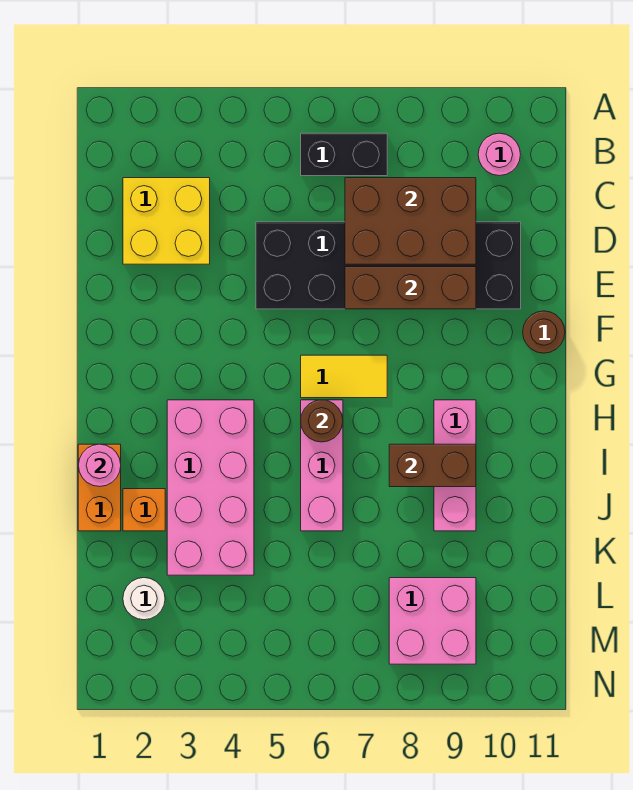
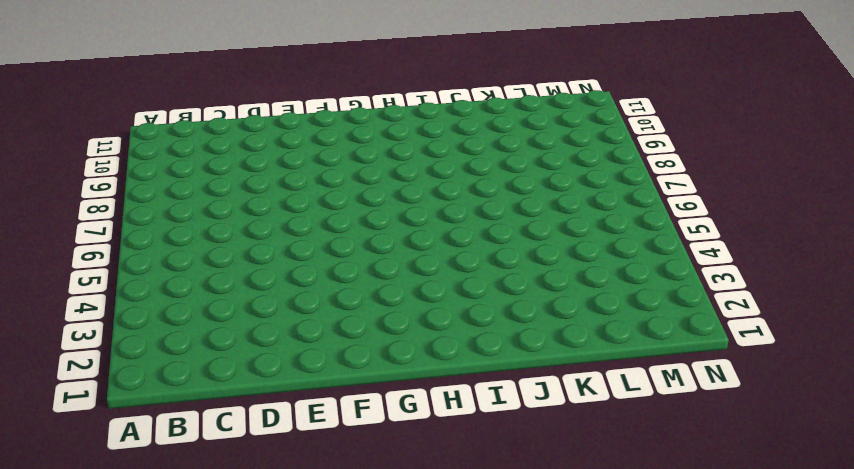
none -> black 1x2 brick [301,133,387,176]
none -> pink 1x1 round brick [478,133,521,176]
none -> yellow 2x2 brick [123,178,210,264]

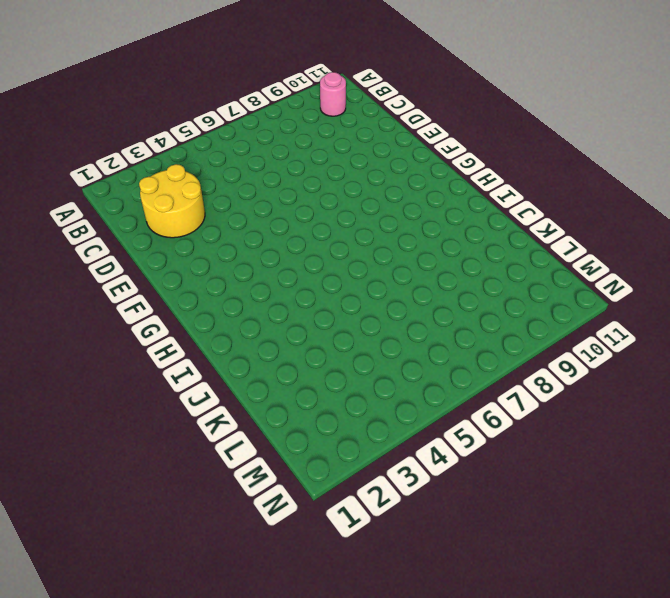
yellow 2x2 round brick [139,164,205,238] -> yellow 2x2 brick [123,178,210,264]
none -> black 1x2 brick [301,133,387,176]
none -> black 2x6 brick [256,222,521,309]
none -> brown 1x1 round brick [523,311,565,353]

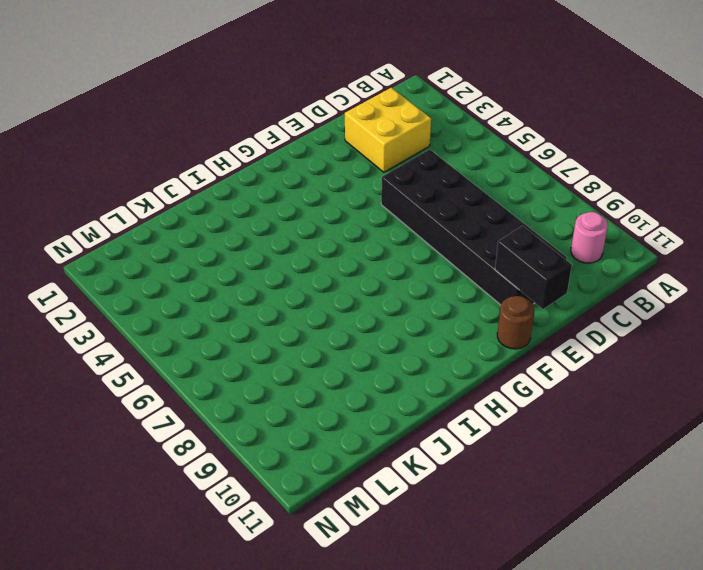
black 1x2 brick [495,226,572,309] -> black 1x2 brick moved to [301,133,387,176]
none -> yellow 1x2 tile [301,355,387,398]
none -> pink 2x4 brick [167,400,254,575]
none -> pink 1x3 brick [301,400,343,531]

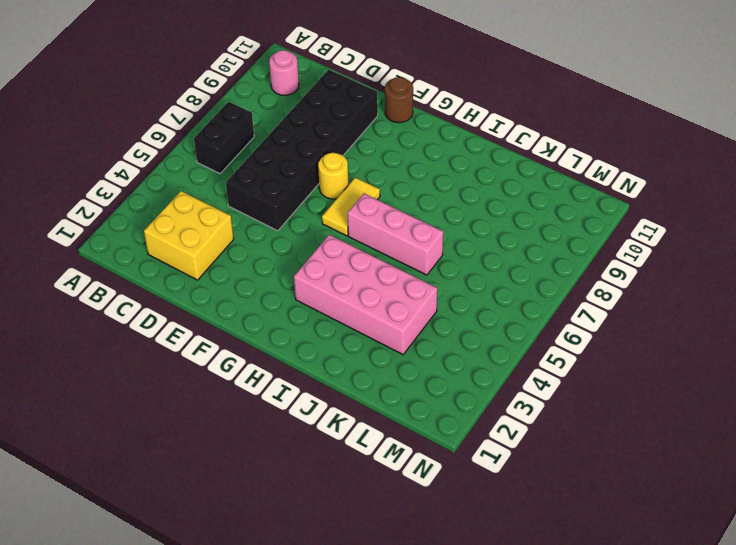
yellow 1x1 round brick [318,153,348,199] -> none
none -> pink 1x3 brick [434,400,476,531]
none -> orange 1x2 brick [78,444,121,531]
none -> orange 1x1 brick [123,489,165,531]

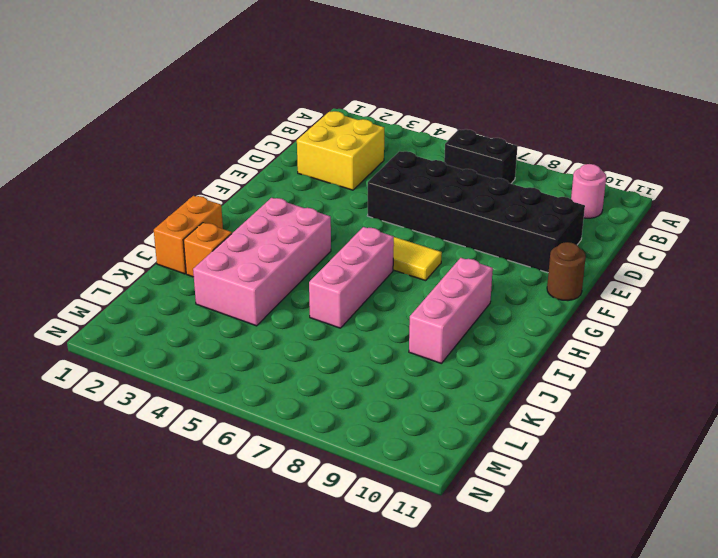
none -> white 1x1 round brick [123,578,165,620]
none -> pink 2x2 brick [389,578,476,664]
none -> brown 2x3 brick [345,178,476,264]

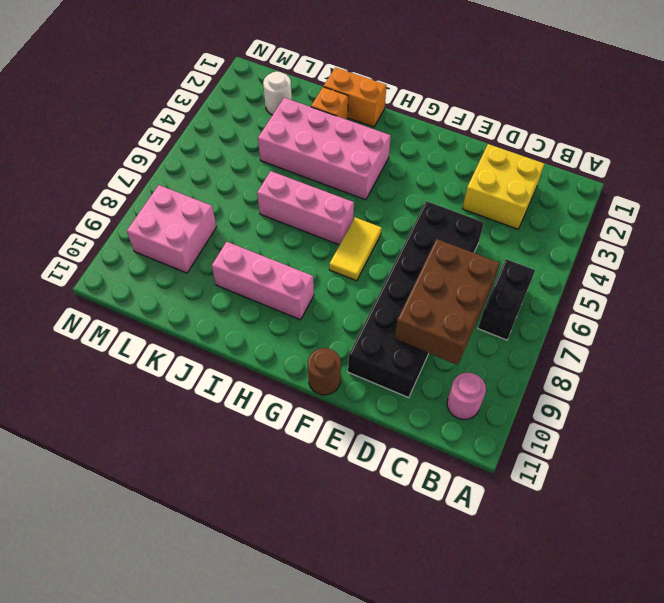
none -> brown 1x3 brick [345,267,476,309]
none -> brown 1x1 round brick [301,400,343,442]
none -> pink 1x1 round brick [78,444,121,487]

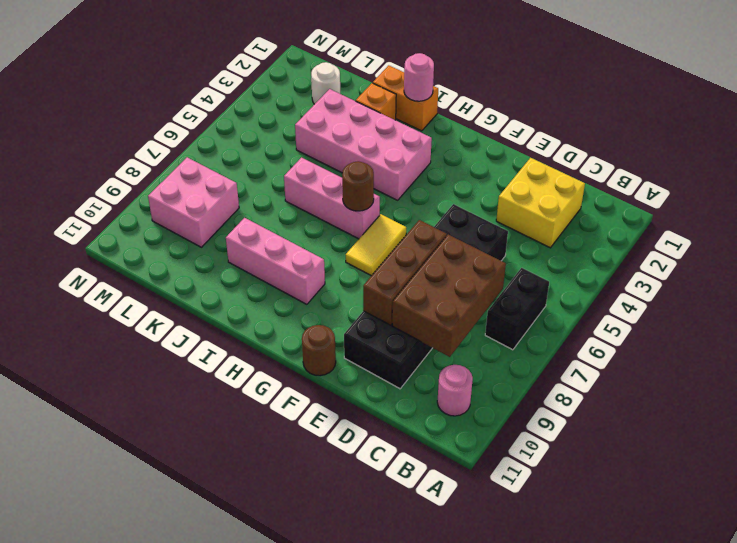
none -> brown 1x2 brick [389,444,476,487]

